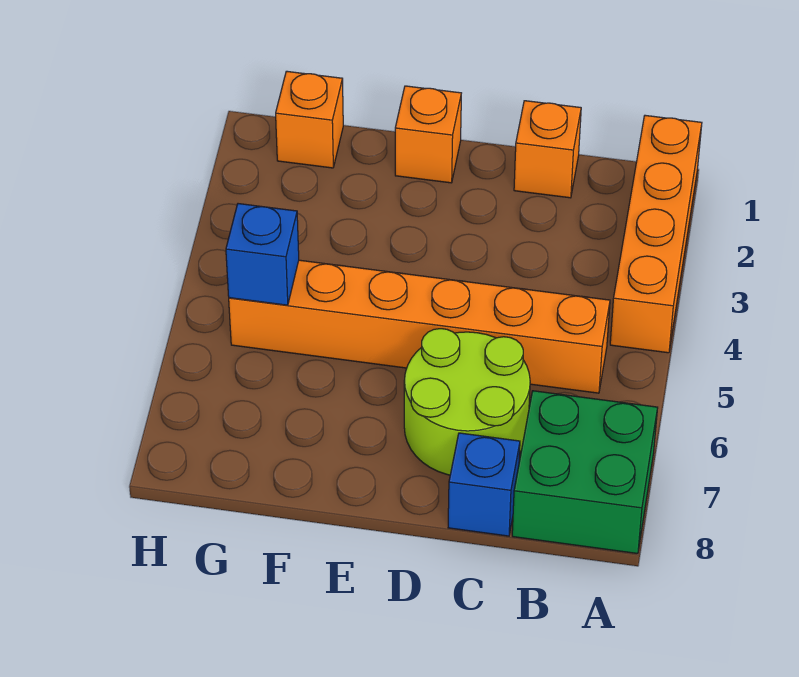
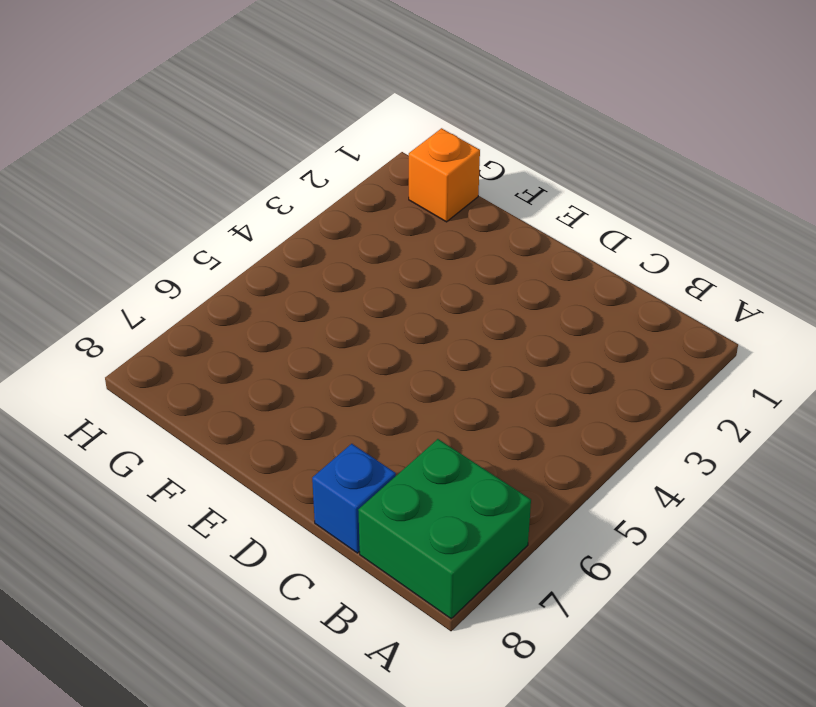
none -> orange 1x4 brick [610,115,702,353]
none -> orange 1x6 brick [229,260,610,393]

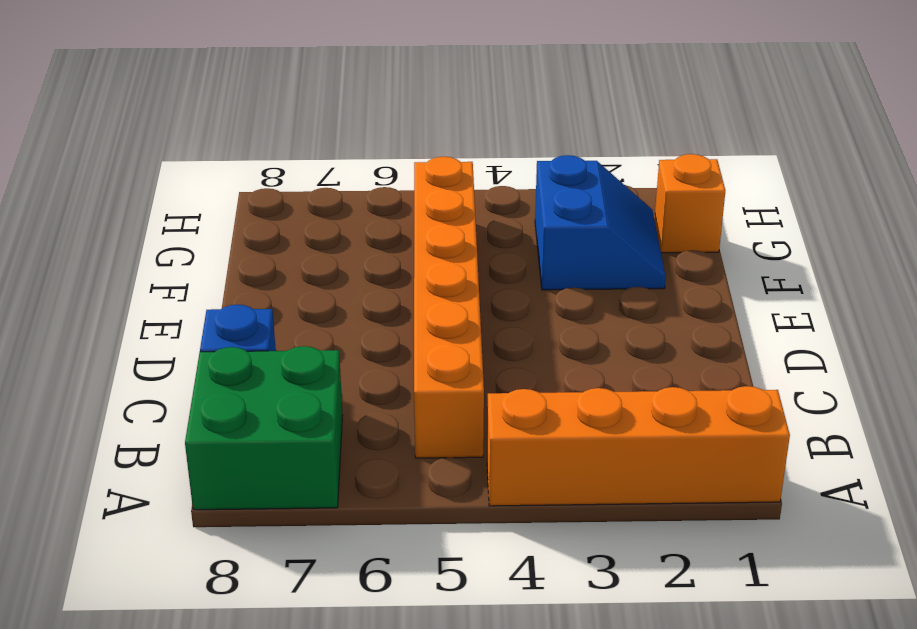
blue 2x2 slope [535,155,666,290] -> none
none -> orange 1x1 brick [514,101,581,198]
none -> lime 2x2 round brick [404,329,530,475]

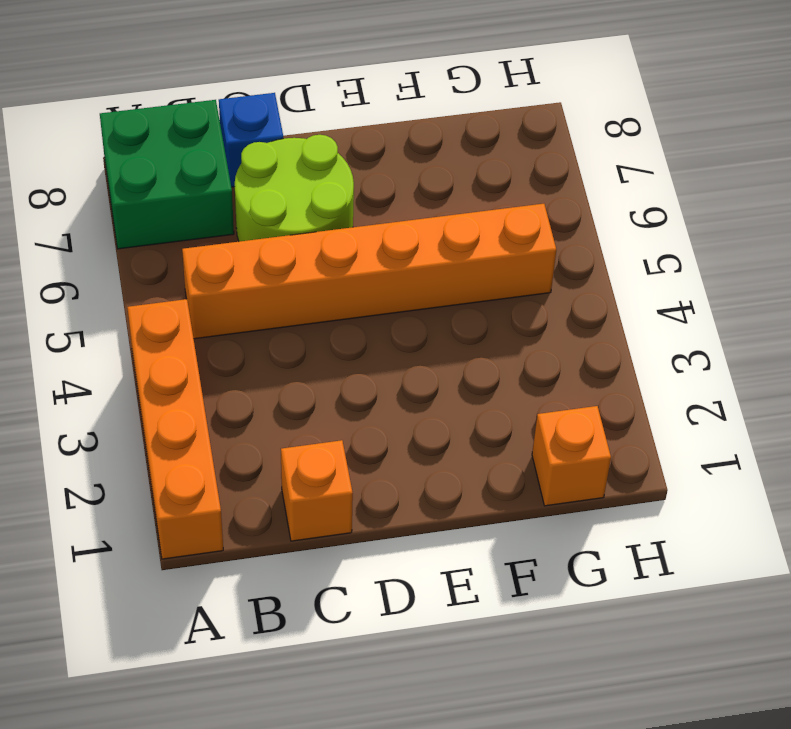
none -> orange 1x1 brick [395,86,461,183]
none -> blue 1x1 brick [226,204,299,305]

